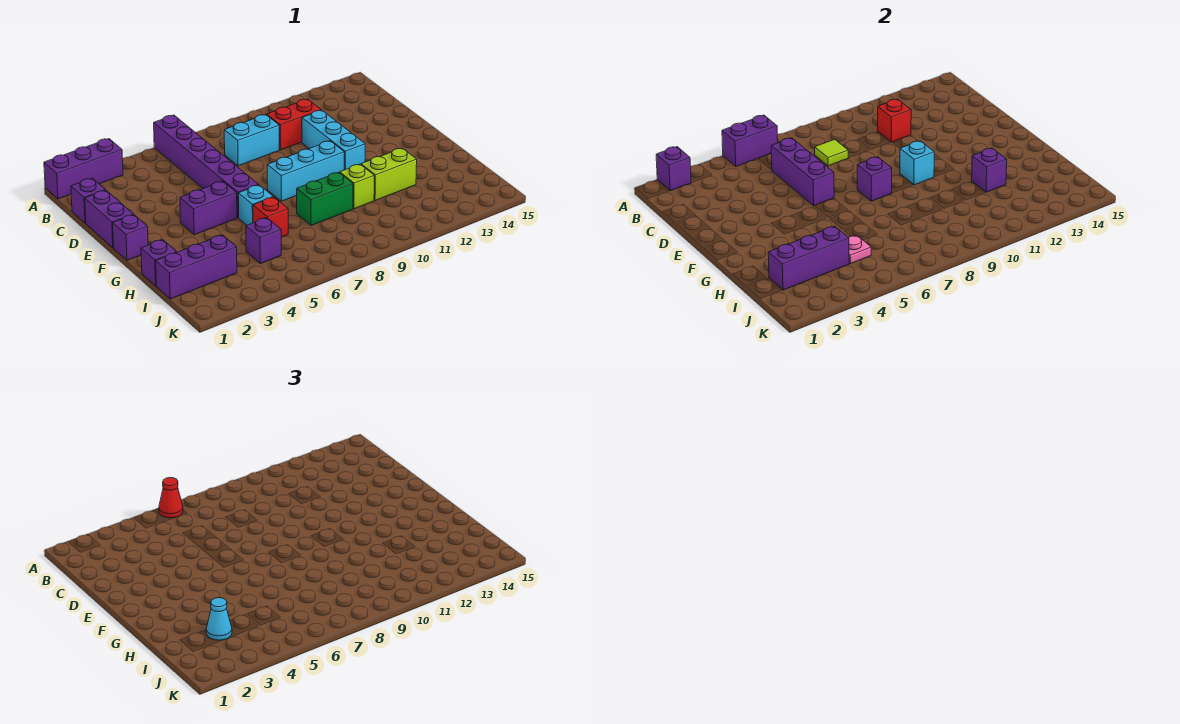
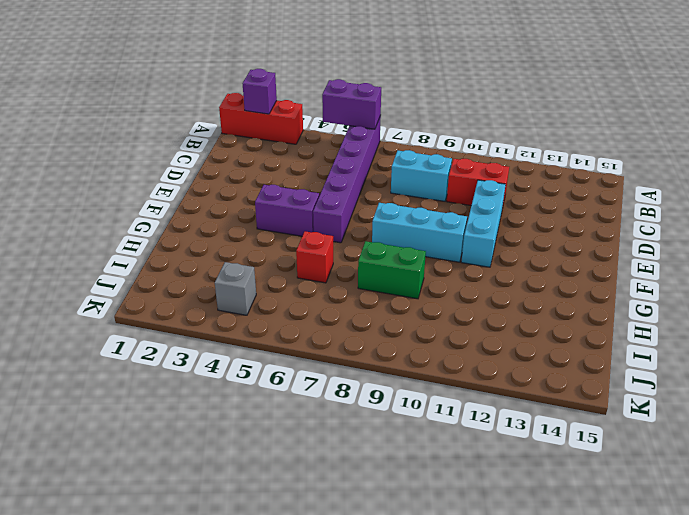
red 1x3 brick [219,93,303,144] -> purple 1x3 brick [44,139,123,199]
grey 1x1 brick [215,262,256,315] -> none
none -> purple 1x1 brick [71,178,105,223]
none -> purple 1x2 brick [85,190,133,248]
none -> purple 1x1 brick [113,215,148,260]
none -> cyan 1x1 brick [238,185,273,225]

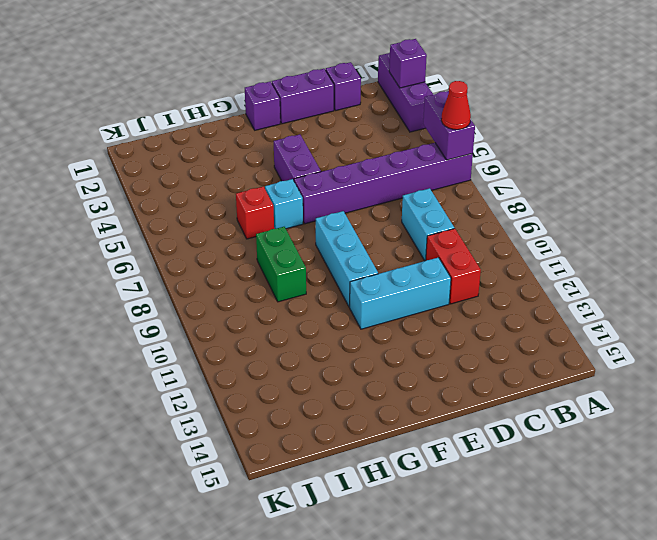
none -> purple 1x1 brick [141,240,176,286]
none -> lime 1x1 brick [340,164,374,209]
none -> lime 1x2 brick [361,148,417,201]
none -> purple 1x3 brick [156,235,237,299]

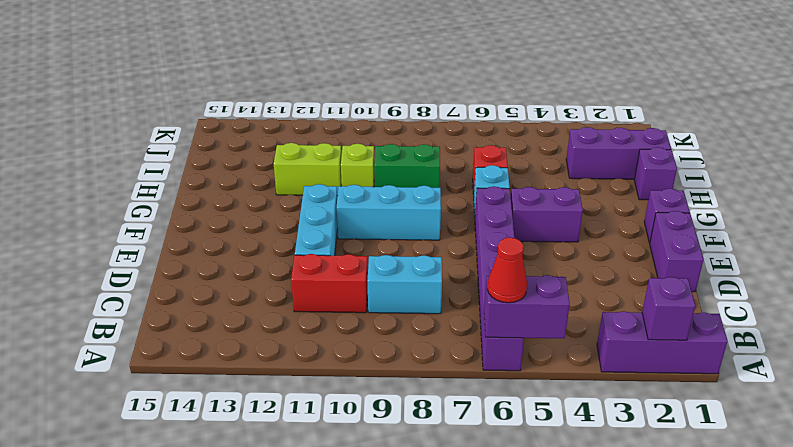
none -> purple 1x1 brick [71,178,105,223]
none -> purple 1x1 brick [246,218,281,264]
none -> purple 1x3 brick [771,138,834,206]
none -> lime 1x1 tile [815,139,848,166]

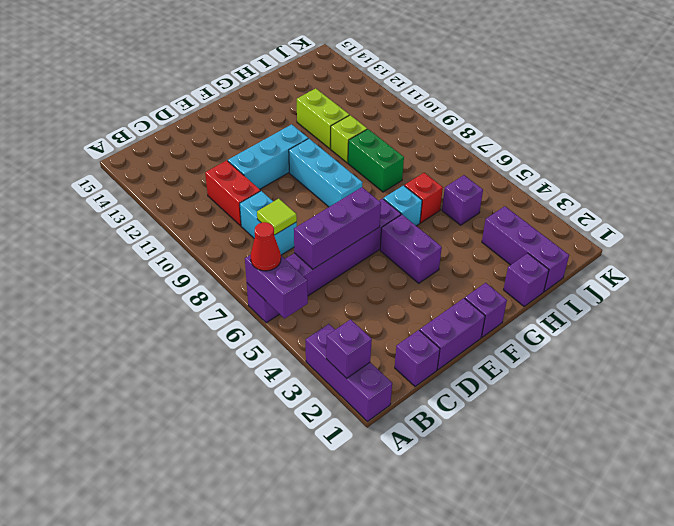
none -> red 1x1 brick [878,99,911,142]
none -> purple 1x1 brick [857,157,892,201]
none -> cyan 1x1 brick [900,141,934,185]
none -> purple 1x1 brick [972,148,1007,192]

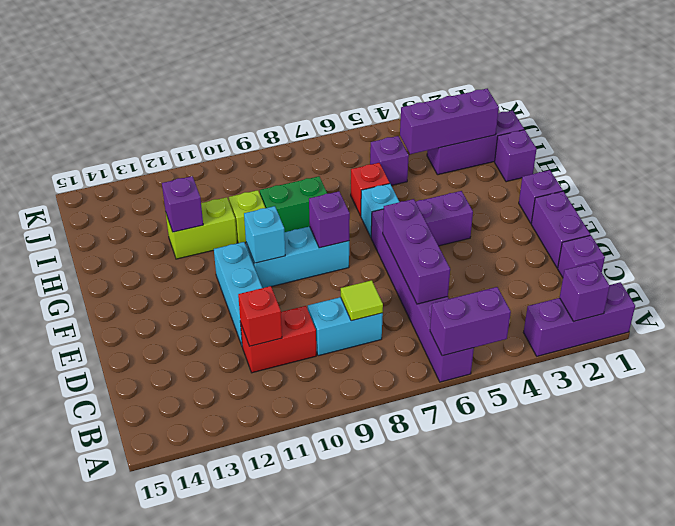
none -> pink 1x1 plate [848,235,871,264]
none -> red 1x1 cone [159,478,183,518]
none -> cyan 1x1 cone [206,598,232,640]

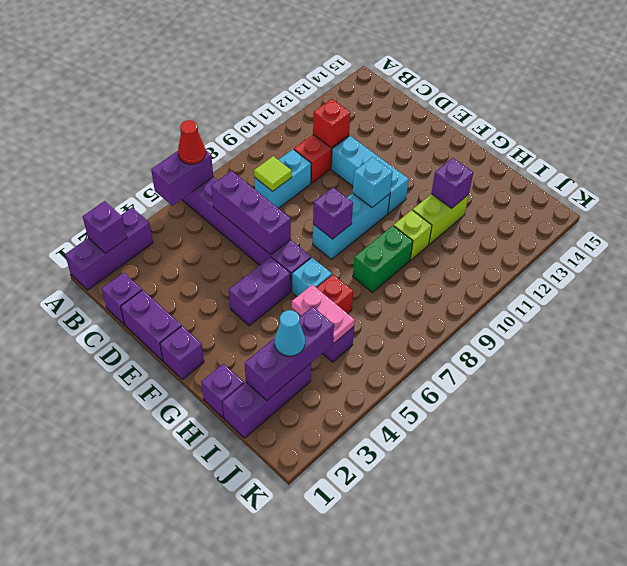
pink 1x2 plate [292,285,355,343] -> pink 1x1 plate [848,235,871,264]

